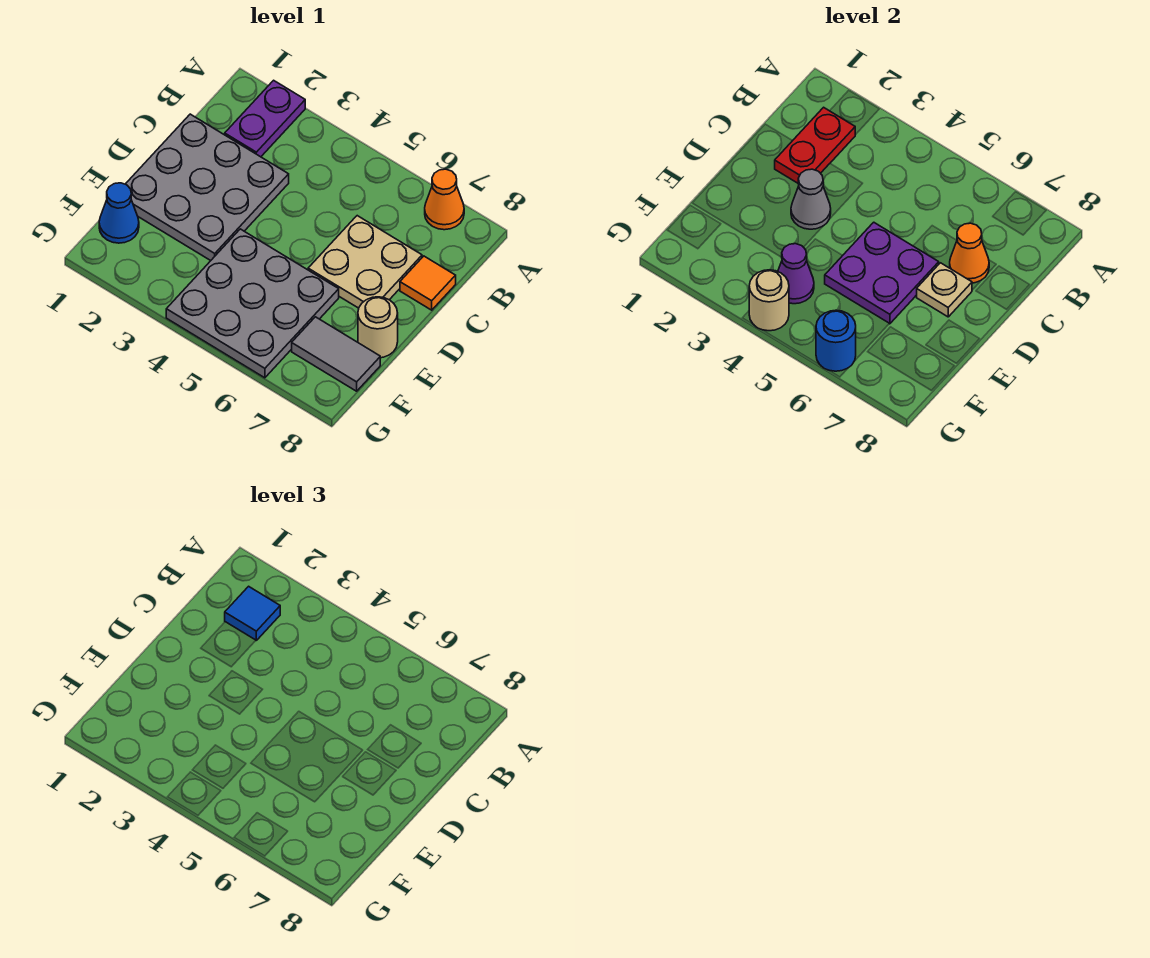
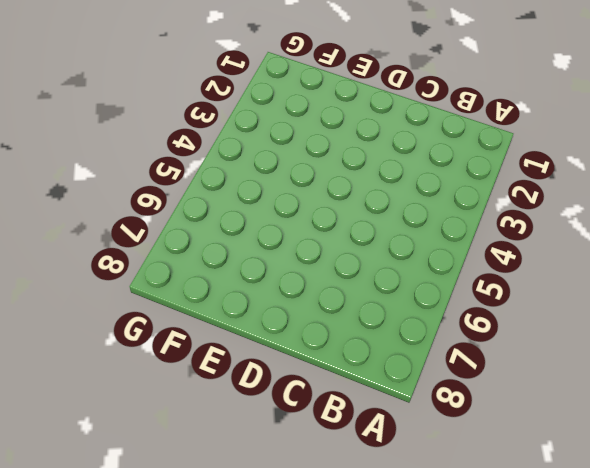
none -> purple 1x2 plate [225,80,305,157]
none -> orange 1x1 cone [425,169,464,230]
none -> grey 3x3 plate [126,114,289,261]

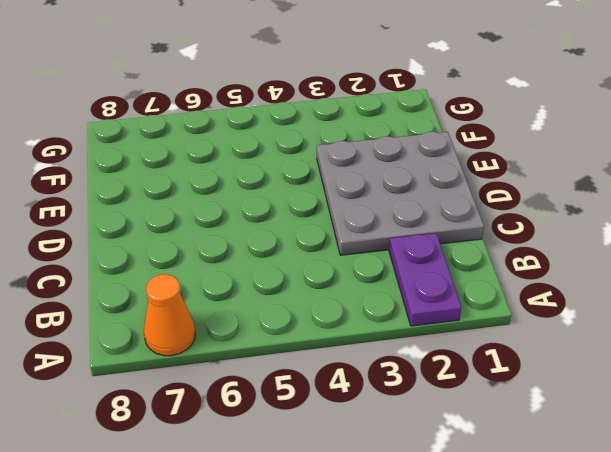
none -> tan 2x2 plate [308,216,422,308]
none -> orange 1x1 tile [400,256,456,310]
none -> grey 3x3 plate [166,229,339,378]

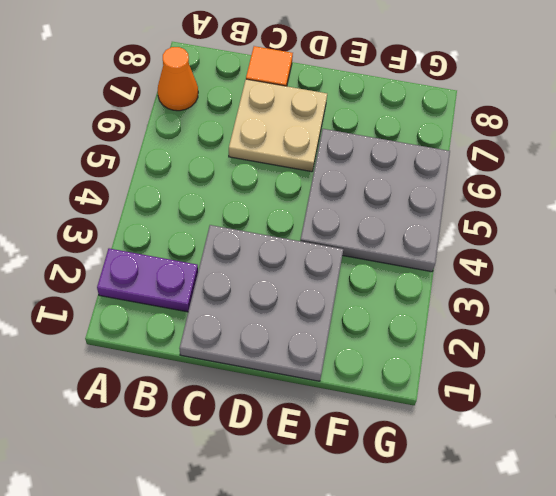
none -> tan 1x1 round brick [358,297,398,358]
none -> blue 1x1 cone [99,183,139,243]
none -> grey 1x2 tile [292,317,380,391]

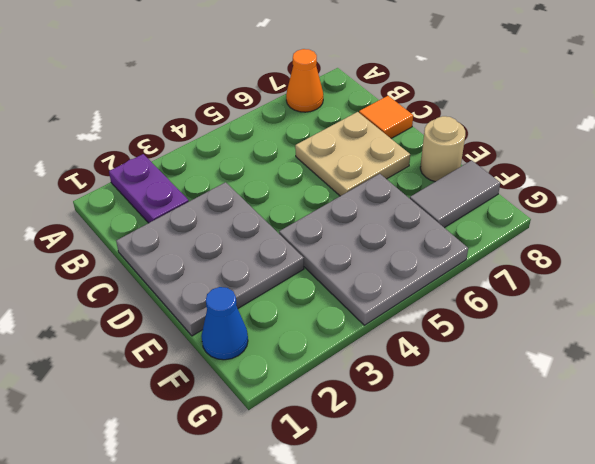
none -> red 1x2 plate [775,107,855,183]
none -> orange 1x1 cone [950,223,989,283]
none -> grey 1x1 cone [791,169,831,229]

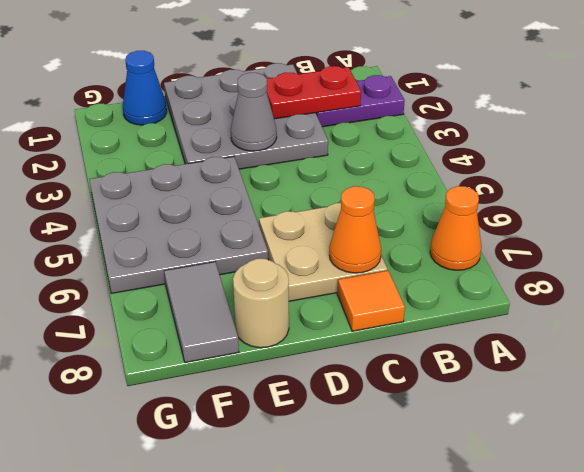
none -> purple 2x2 plate [825,222,939,324]
none -> tan 1x1 plate [917,263,972,317]
none -> purple 1x1 cone [778,244,814,304]

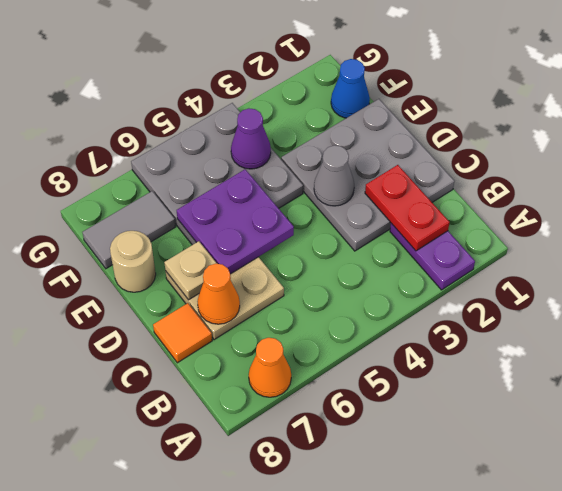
none -> tan 1x1 round brick [749,270,789,331]
none -> blue 1x1 round brick [816,310,856,371]
none -> blue 1x1 tile [225,586,280,640]

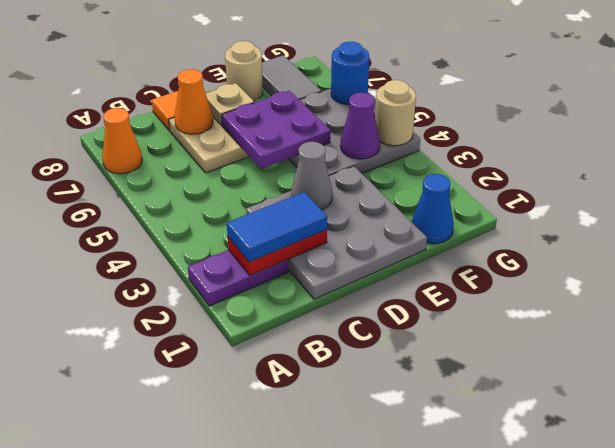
blue 1x2 tile [227,192,327,262] -> blue 1x1 tile [225,586,280,640]

